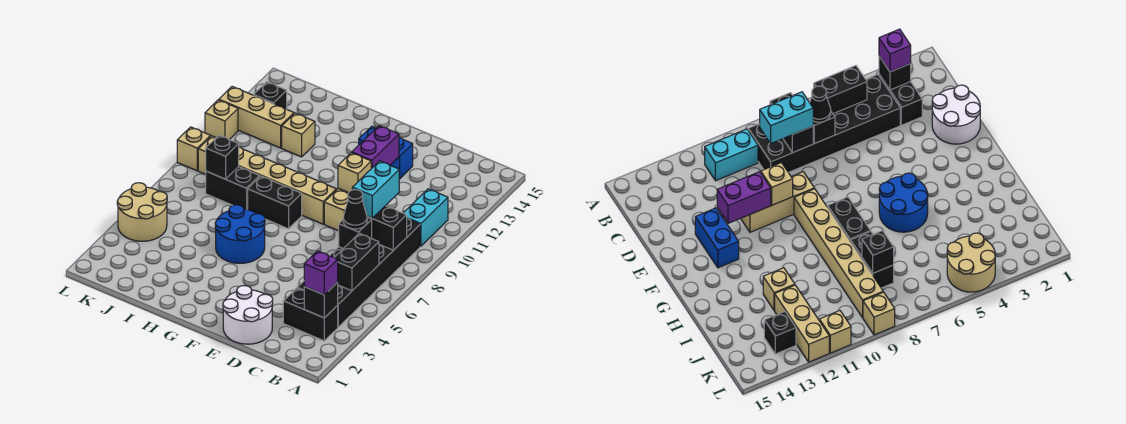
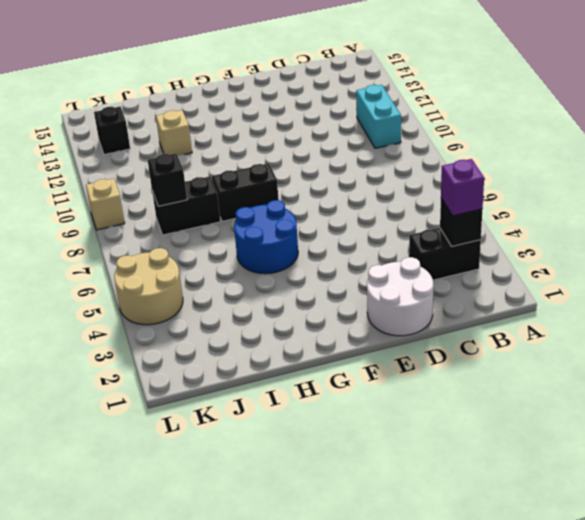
none -> black 2x6 brick [297,218,420,327]
none -> tan 1x3 brick [324,188,348,231]
none -> blue 1x2 brick [359,126,413,179]

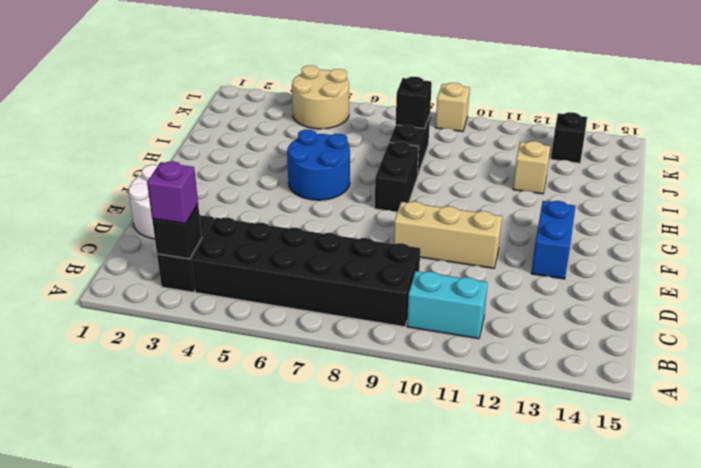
none -> tan 1x6 brick [198,136,336,224]
none -> tan 1x3 brick [219,87,294,148]
none -> tan 1x1 brick [205,100,238,140]

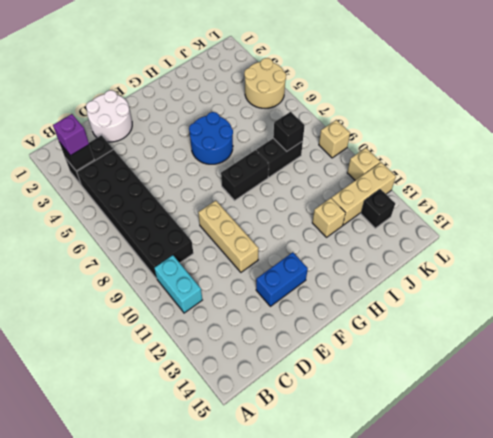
none -> tan 1x6 brick [198,136,336,224]
none -> black 1x2 brick [334,233,379,291]
none -> black 1x2 brick [367,206,407,250]

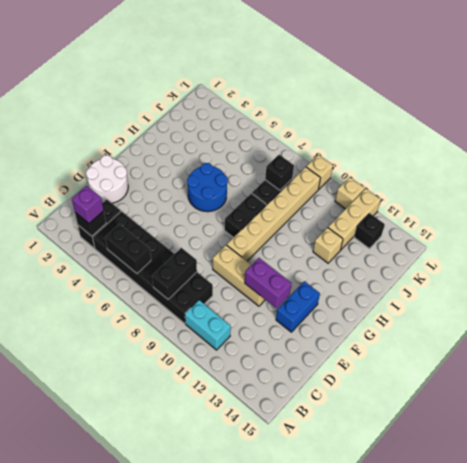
none -> tan 2x2 round brick [117,183,167,241]
none -> black 1x1 brick [339,218,372,248]
none -> tan 1x1 brick [338,153,371,192]

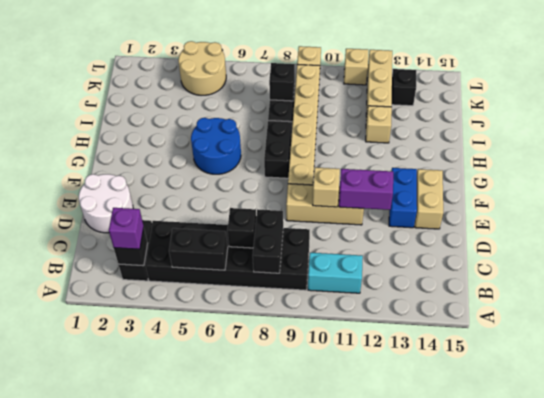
tan 1x2 brick [415,169,443,229] -> none
none -> black 1x1 cone [343,190,367,229]
none -> cyan 1x2 brick [352,161,399,218]

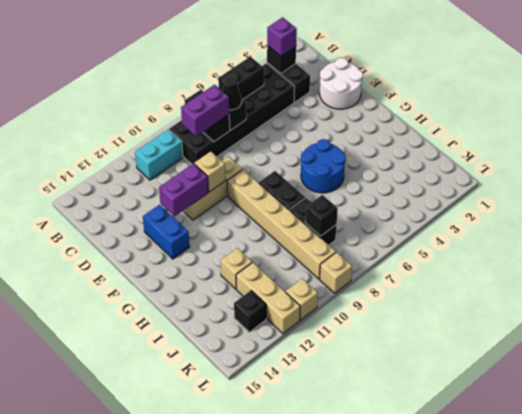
purple 1x2 brick [181,85,229,136] -> cyan 1x2 brick [352,161,399,218]
none -> tan 2x2 round brick [117,183,167,241]

